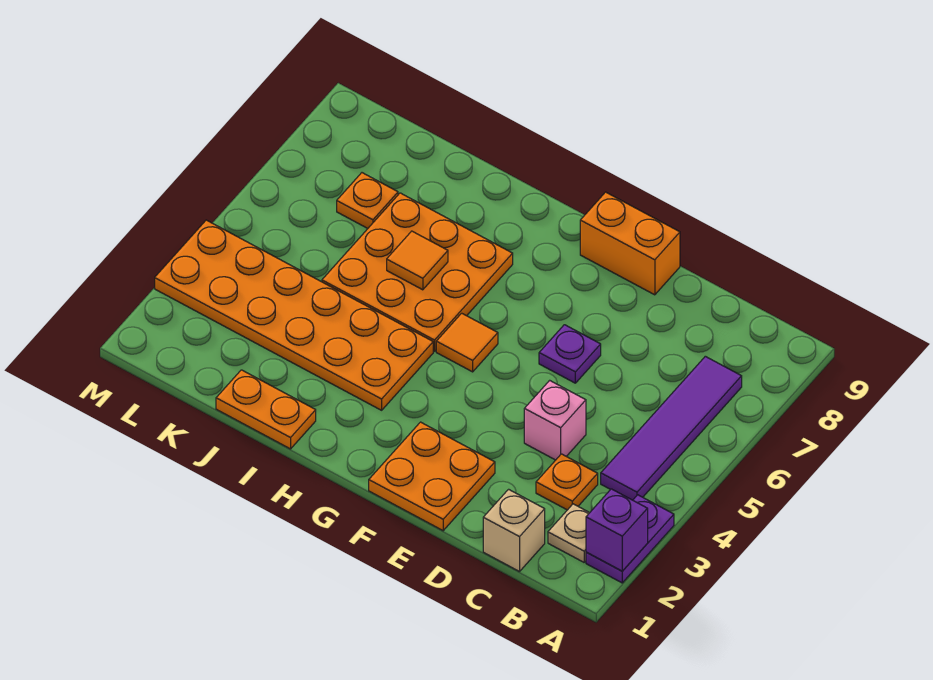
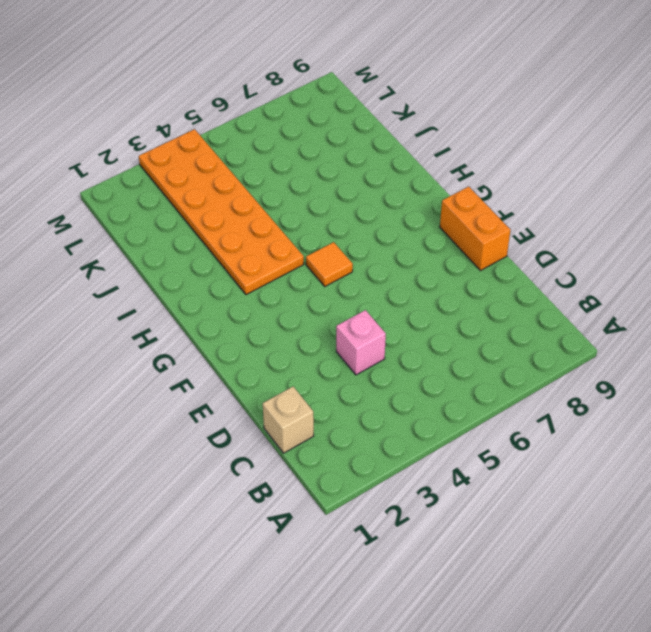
none -> purple 1x2 plate [586,495,674,583]
none -> tan 1x1 plate [548,504,589,562]
none -> purple 1x4 tile [601,356,742,500]

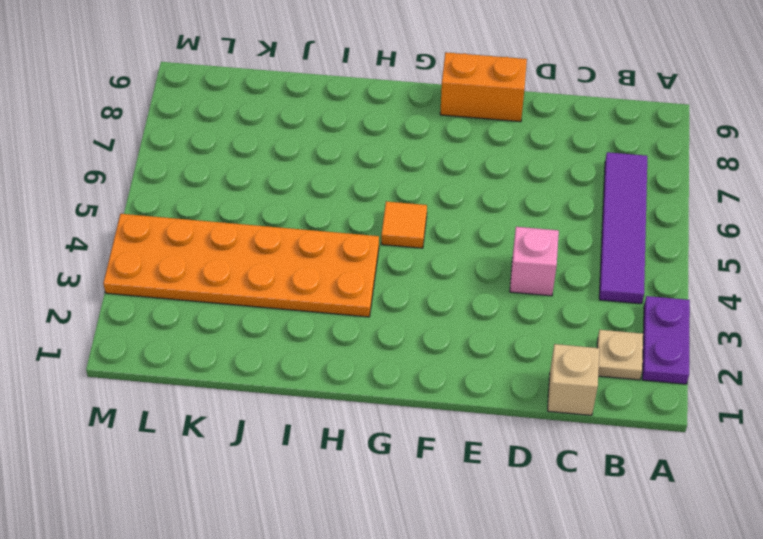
none -> orange 1x1 plate [536,454,598,510]
none -> orange 2x2 plate [369,422,495,531]
none -> purple 1x1 plate [539,325,601,383]

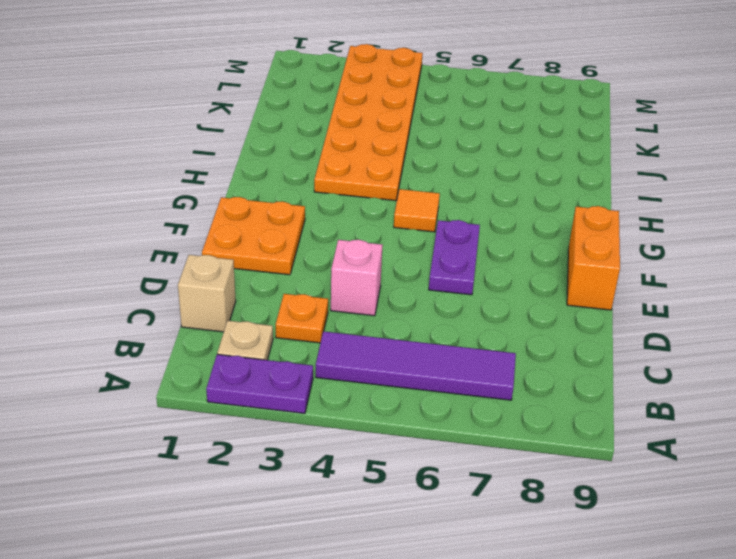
purple 1x2 plate [429,220,480,295] -> purple 1x1 plate [539,325,601,383]
none -> orange 3x3 plate [322,193,513,351]
none -> orange 1x2 plate [216,370,316,449]
none -> orange 1x1 plate [337,173,398,228]

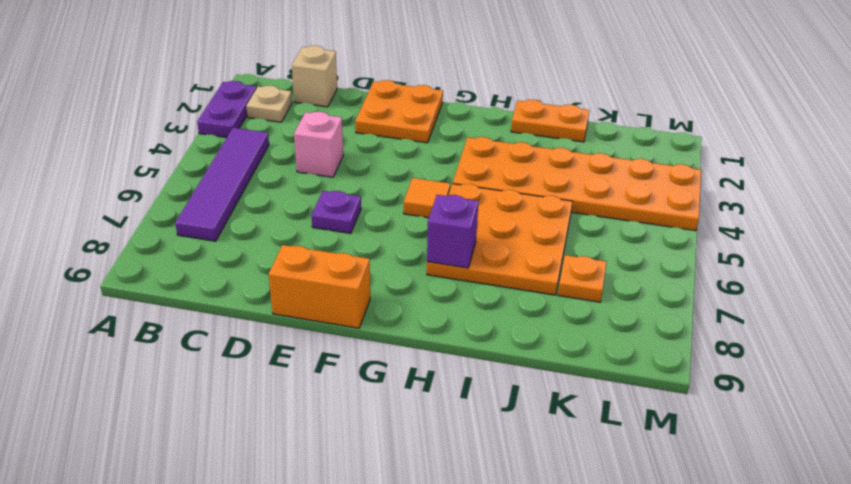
purple 1x1 brick [427,195,478,268] -> purple 1x1 brick moved to [586,489,648,571]
none -> orange 1x1 plate [536,454,598,510]
none -> orange 1x1 tile [387,231,448,290]

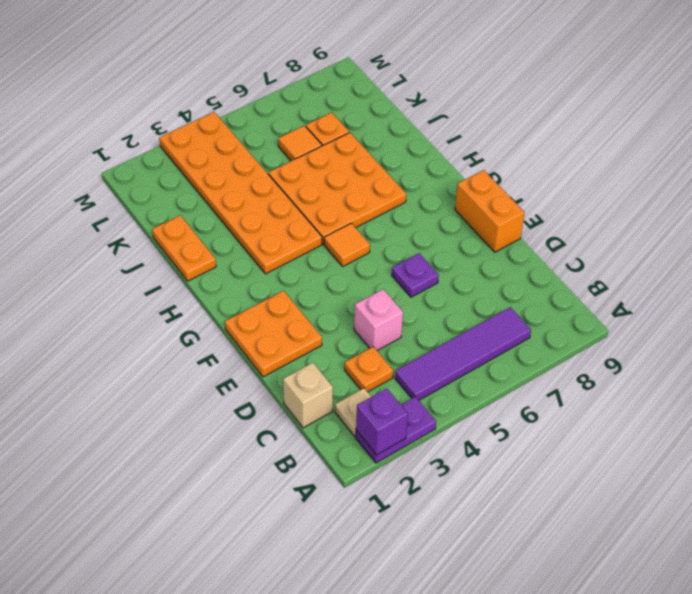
orange 1x1 tile [278,126,322,161] -> orange 1x1 tile moved to [387,231,448,290]

